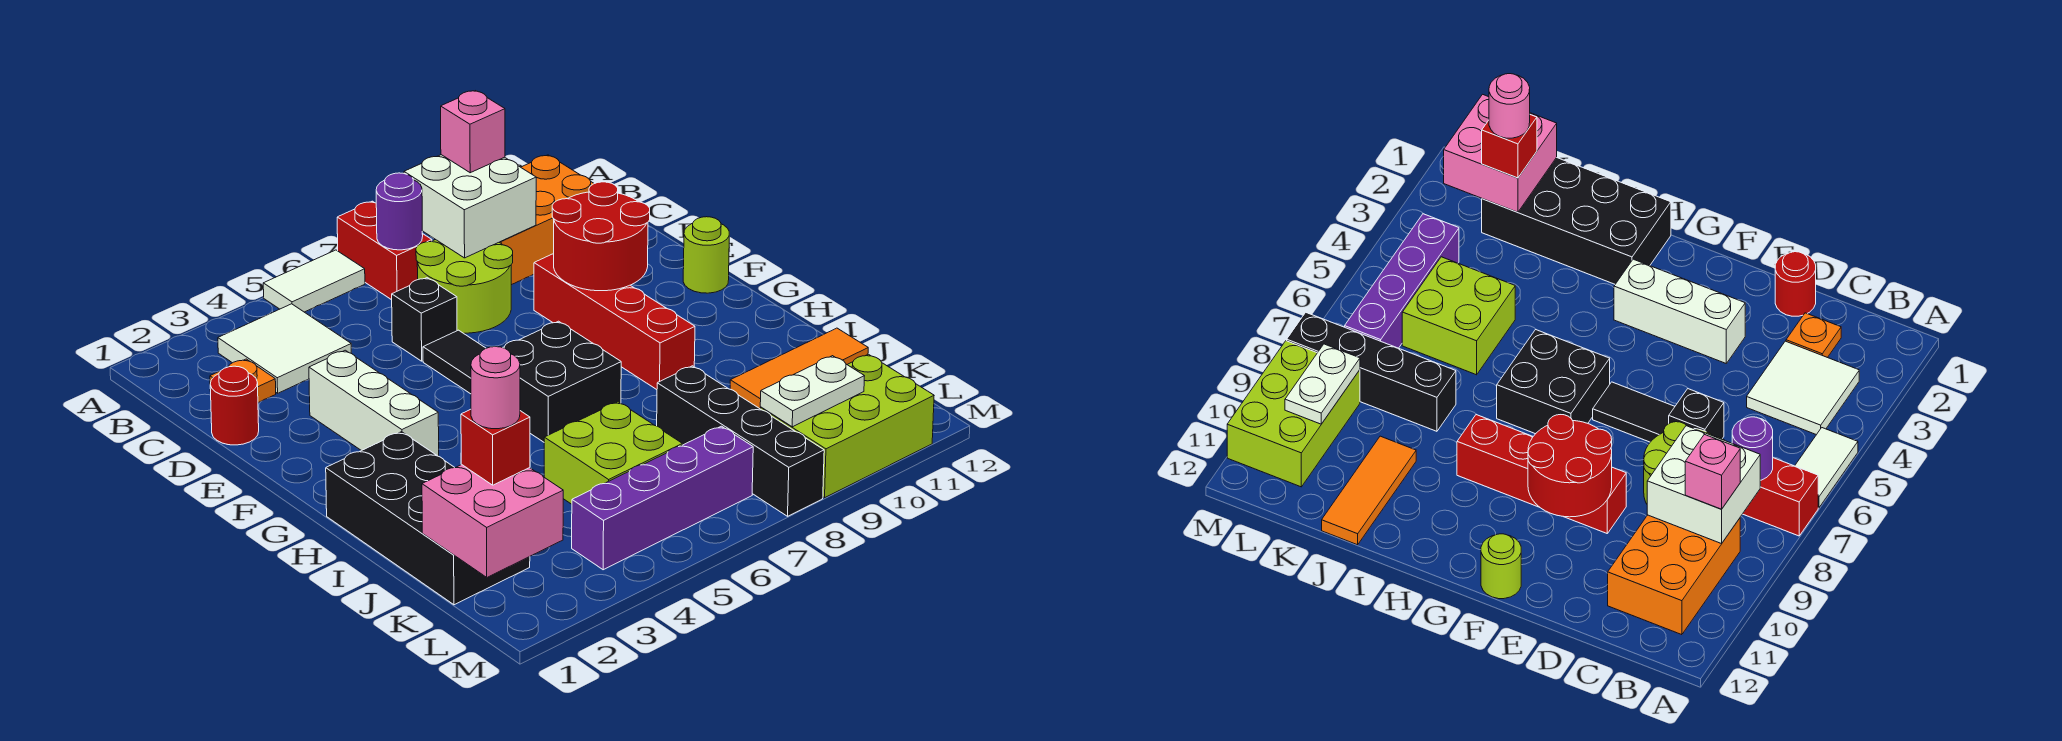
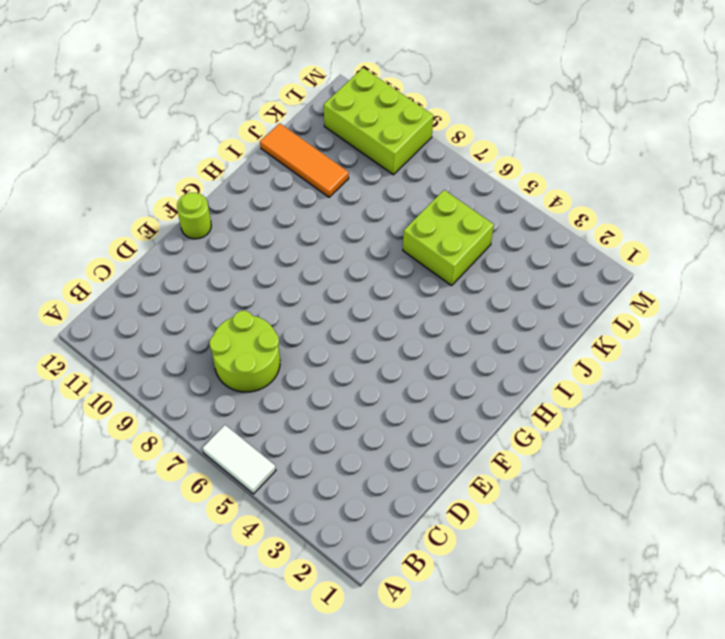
none -> red 1x2 brick [337,201,432,300]
none -> white 2x2 tile [218,304,351,393]
none -> orange 2x3 brick [499,155,594,285]

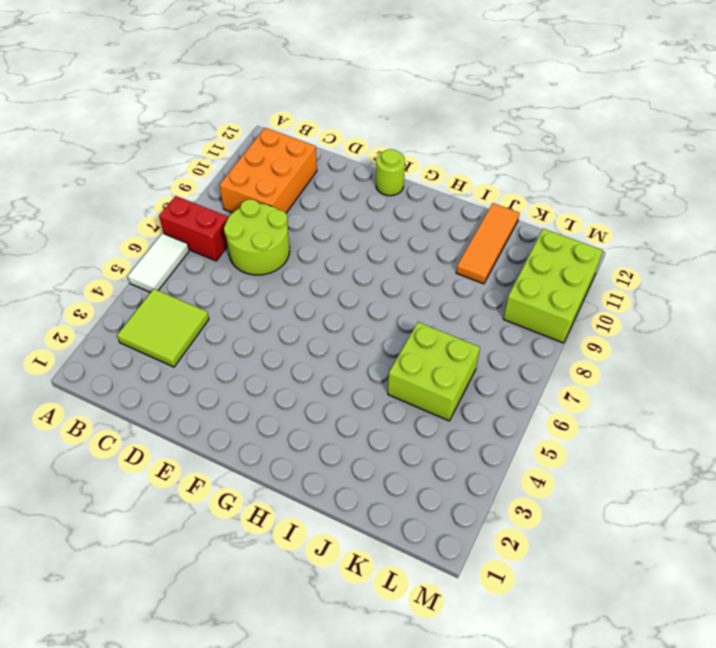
lime 2x2 tile [117,289,209,367] -> white 2x2 tile [218,304,351,393]
none -> orange 1x1 plate [210,359,276,402]
none -> red 1x1 round brick [210,366,259,445]
none -> black 1x1 brick [392,278,457,361]

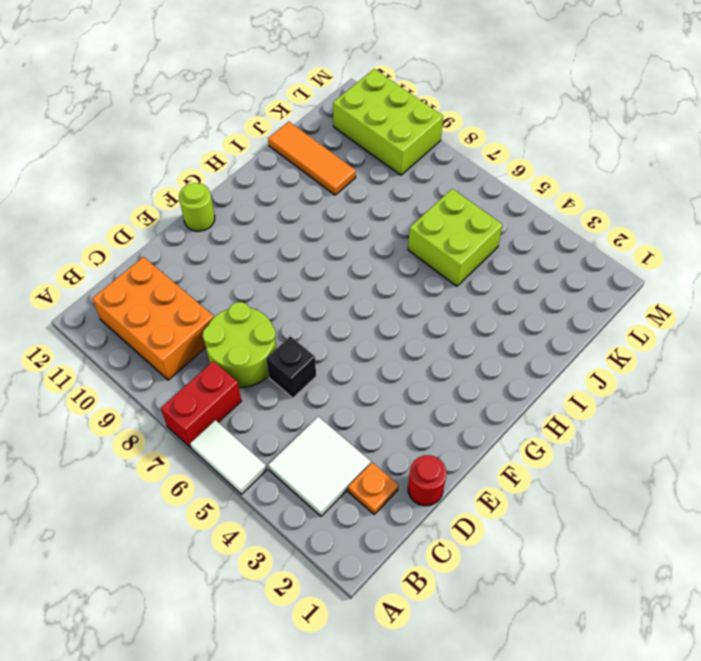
none -> white 1x3 brick [309,350,439,456]
none -> black 1x2 tile [423,330,486,394]
none -> red 1x4 brick [534,254,695,390]

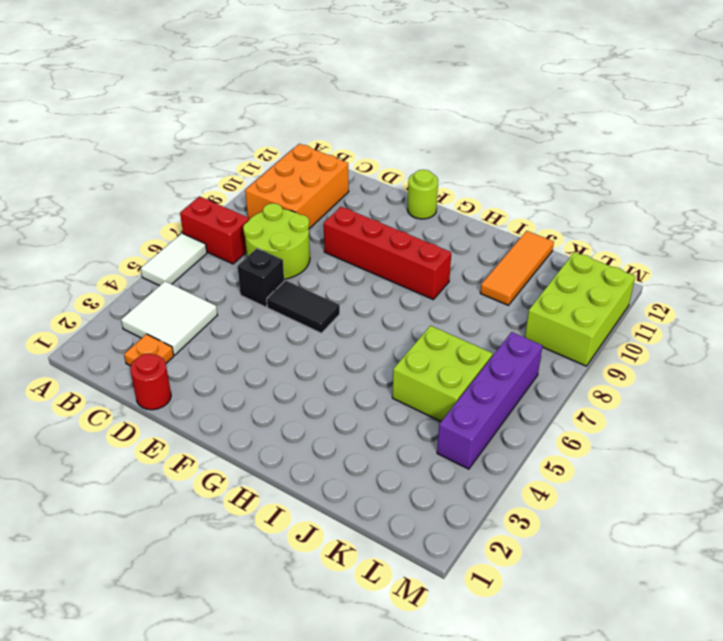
none -> white 1x3 brick [309,350,439,456]
none -> black 2x2 brick [503,321,621,442]
none -> black 2x4 brick [326,432,530,605]

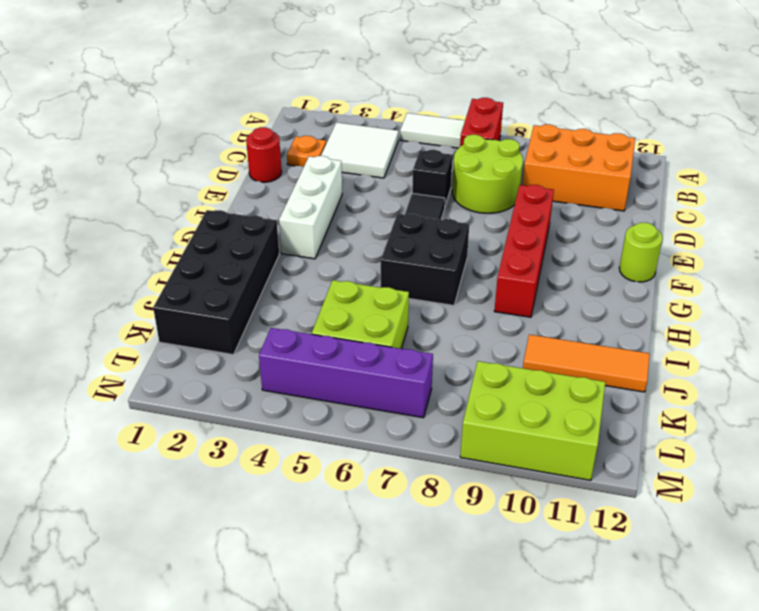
none -> black 1x4 brick [657,366,824,516]
none -> purple 1x1 round brick [376,173,423,250]
none -> white 2x2 brick [404,155,536,258]

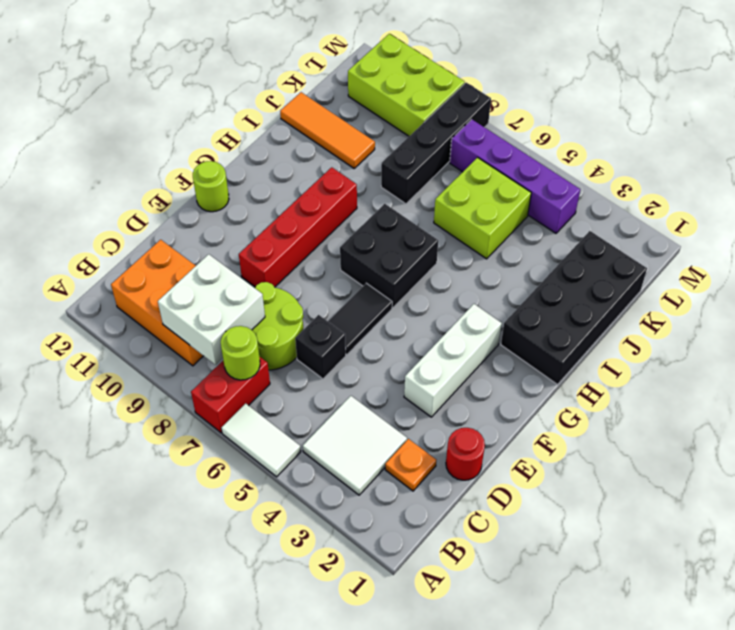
lime 1x1 round brick [221,326,260,380] -> purple 1x1 round brick [376,173,423,250]
none -> red 2x2 round brick [552,182,650,291]
none -> pink 2x2 brick [422,465,563,577]
none -> white 1x2 plate [760,356,864,427]

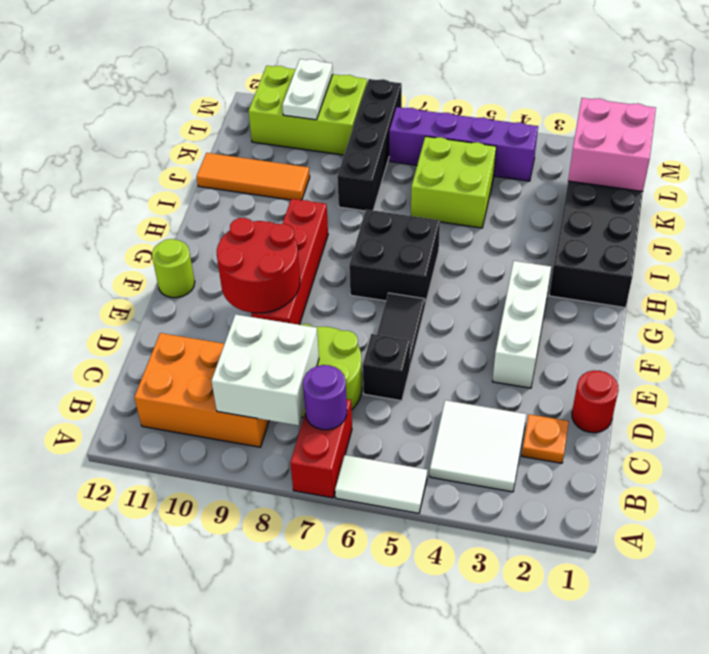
white 1x2 plate [282,59,333,120] -> white 1x2 plate turned to [760,356,864,427]
none -> pink 1x1 brick [441,91,505,173]
none -> red 1x1 brick [461,409,530,485]
none -> pink 1x1 round brick [471,347,520,429]

